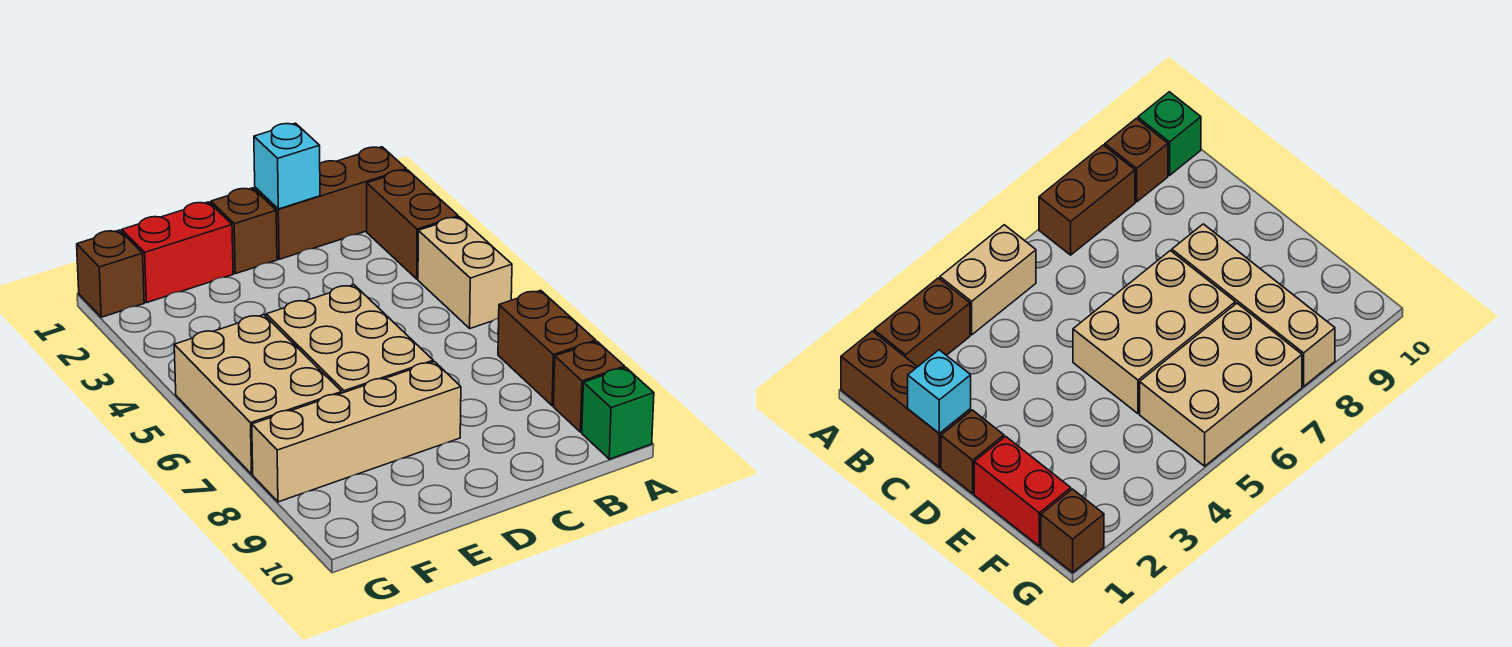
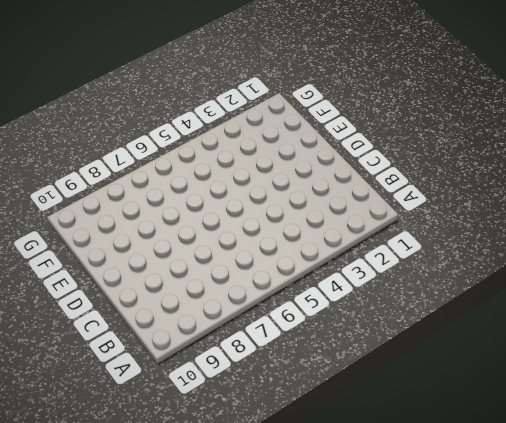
none -> brown 1x3 brick [255,147,406,259]
none -> brown 1x2 brick [367,170,458,279]
none -> tan 1x2 brick [418,217,512,328]

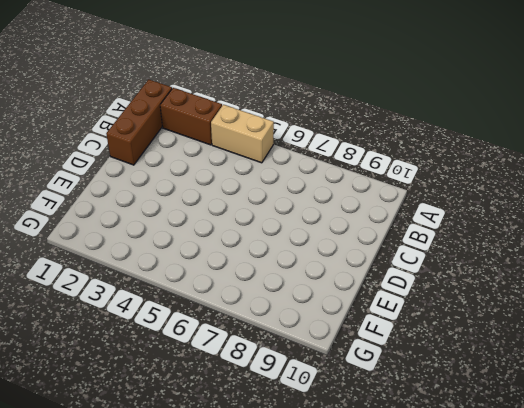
none -> brown 1x2 brick [498,290,596,406]
none -> brown 1x1 brick [553,342,625,432]
none -> green 1x1 brick [582,368,654,459]

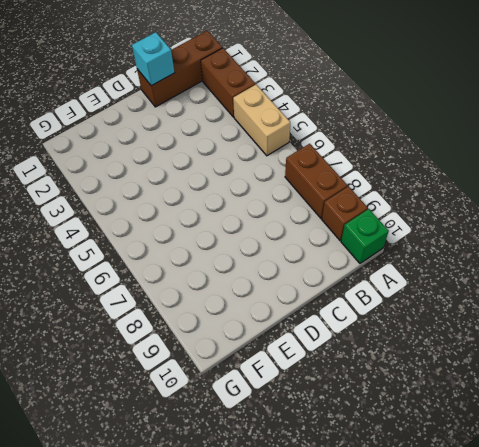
none -> brown 1x1 brick [211,188,277,274]
none -> tan 2x3 brick [266,285,433,393]
none -> tan 1x4 brick [252,362,461,502]

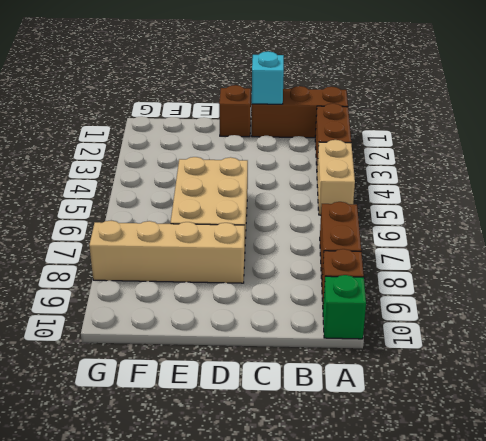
none -> red 1x2 brick [122,202,233,303]
none -> tan 2x3 brick [174,315,342,474]
none -> brown 1x1 brick [77,230,144,317]

